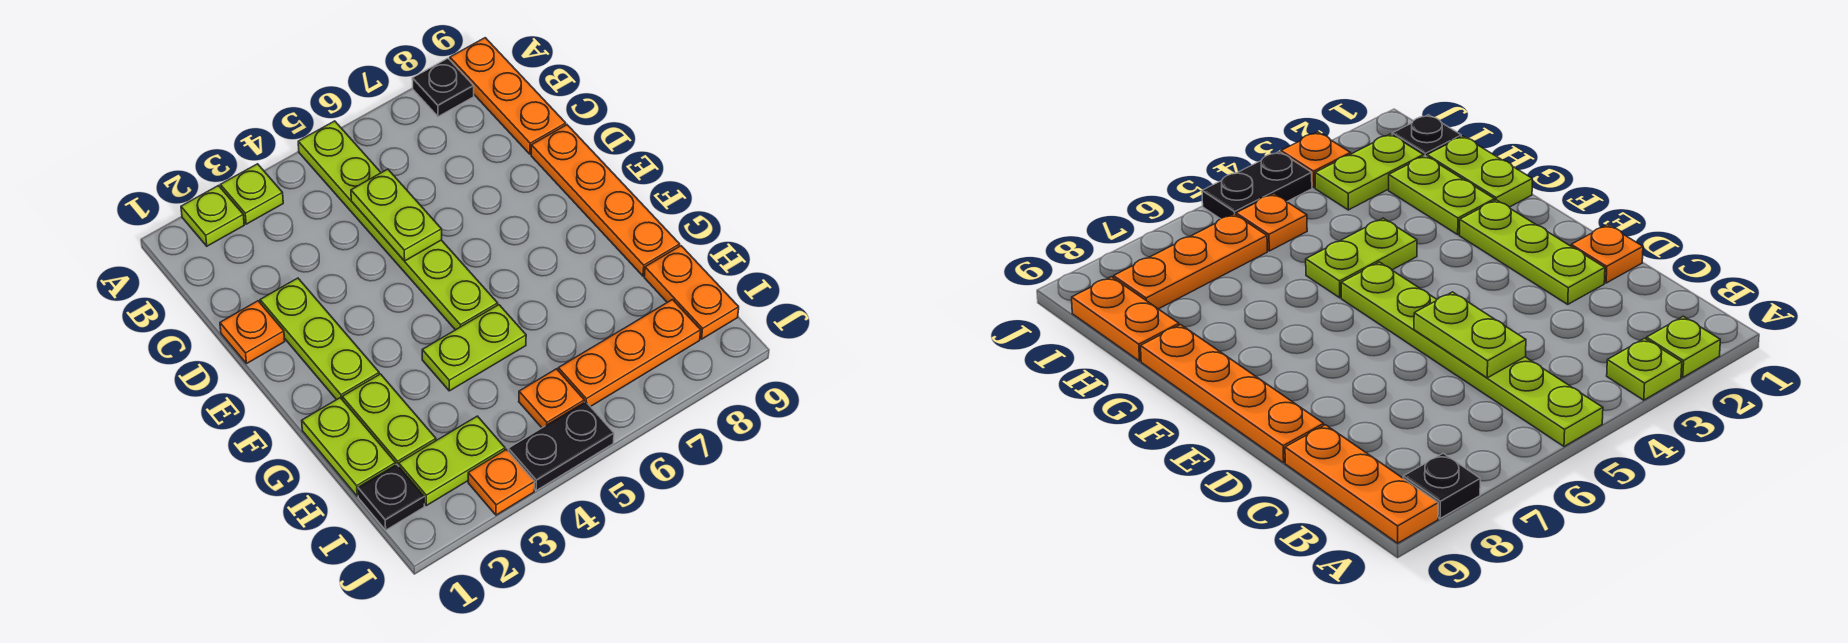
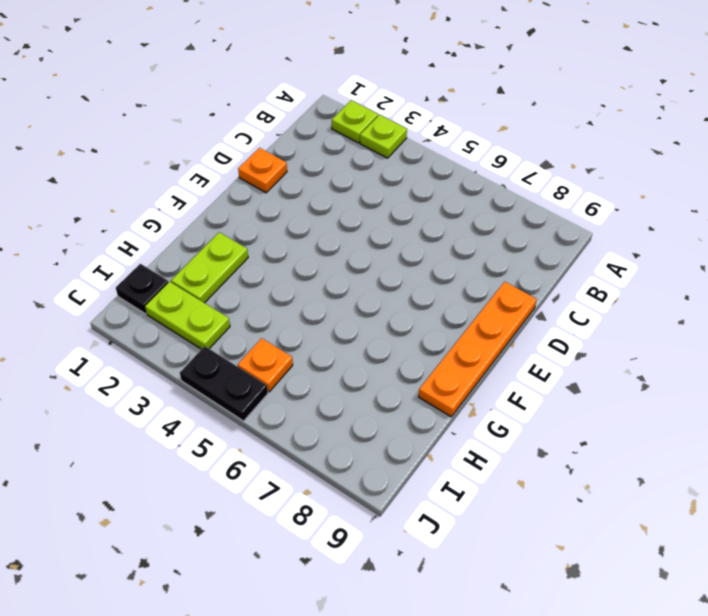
none -> lime 1x6 plate [298,121,498,330]
none -> black 1x1 plate [412,58,474,117]
none -> orange 1x3 plate [450,38,566,154]

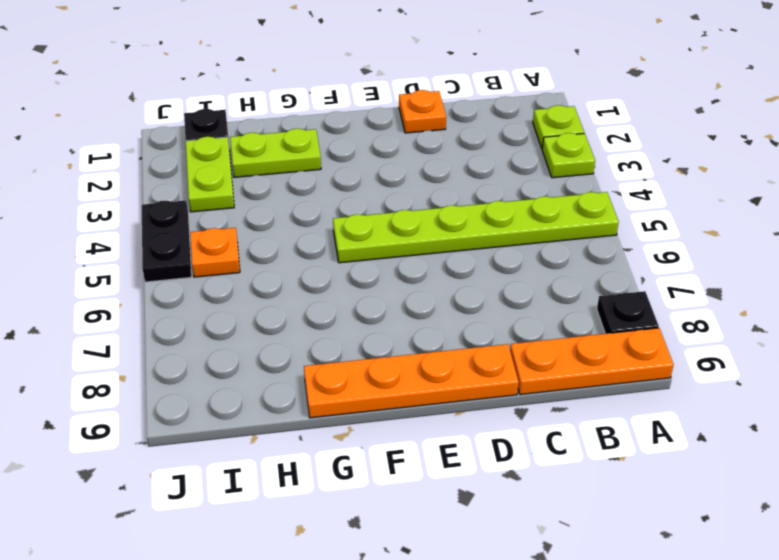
none -> lime 1x3 plate [260,278,379,400]
none -> lime 1x2 plate [302,398,396,496]
none -> lime 1x2 plate [422,305,526,391]

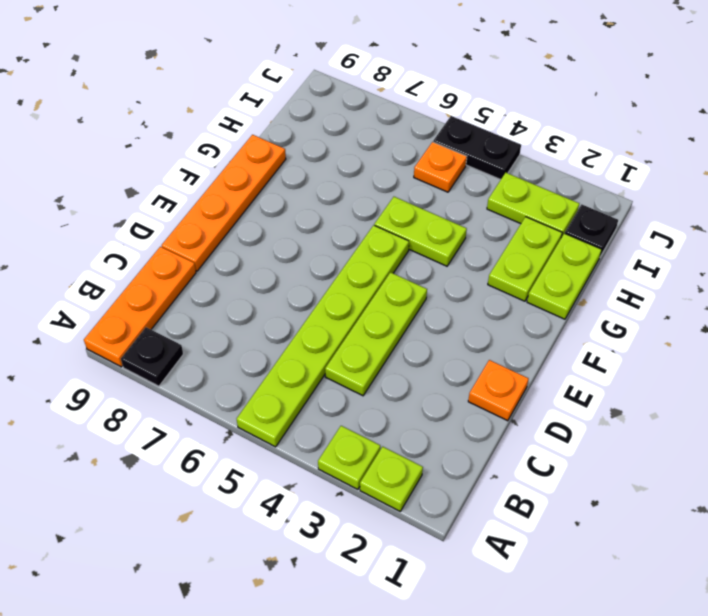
lime 1x3 plate [325,272,427,396] -> lime 1x3 plate moved to [260,278,379,400]
none -> orange 1x2 plate [644,246,739,339]
none -> orange 1x3 plate [558,300,701,407]
none -> orange 1x1 plate [468,450,535,515]

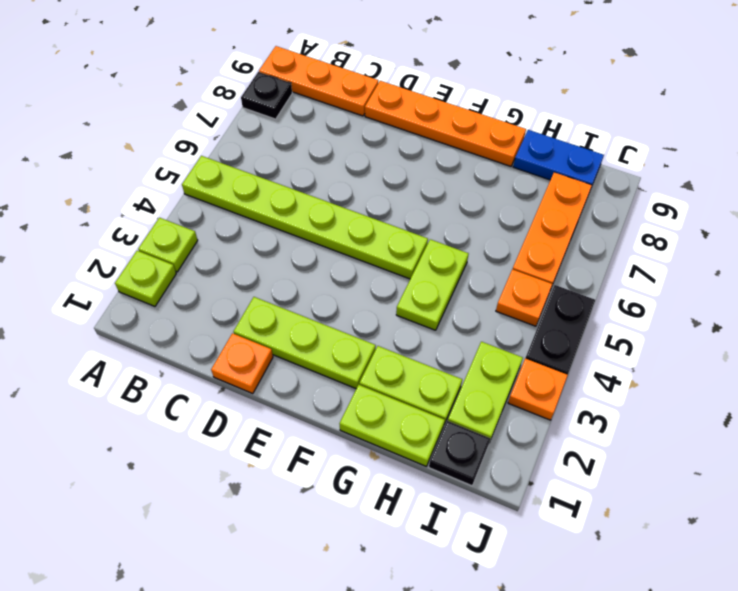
blue 1x2 plate [513,130,604,185] -> orange 1x2 plate [644,246,739,339]
none -> lime 1x2 plate [351,169,442,261]

